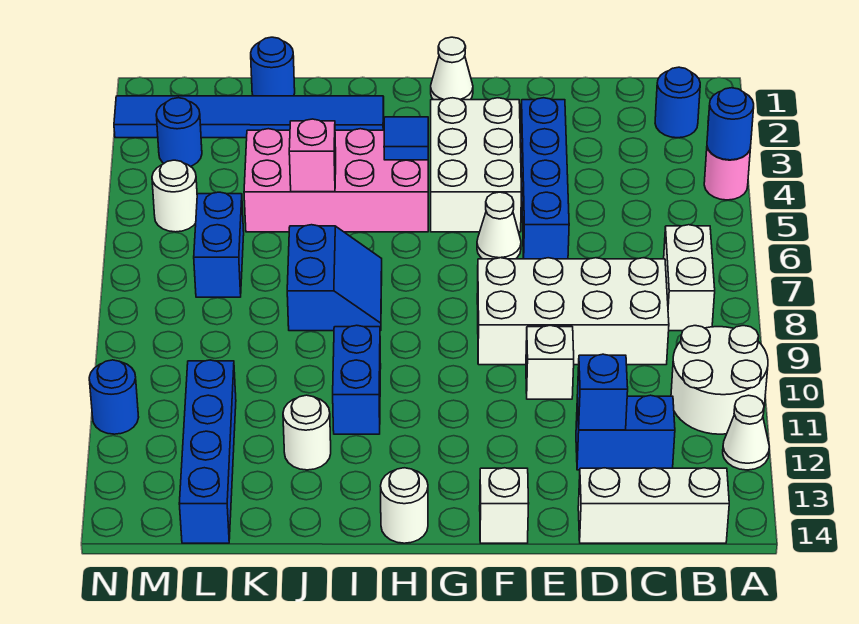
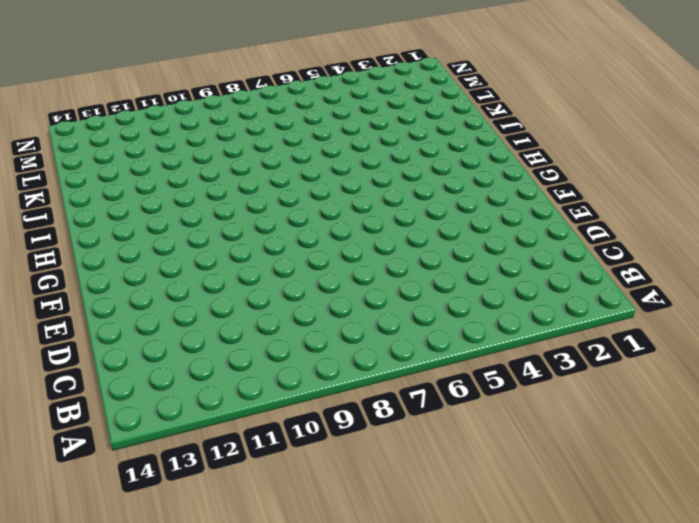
none -> pink 1x1 round brick [704,147,751,200]
none -> white 2x2 round brick [671,326,768,434]
none -> white 1x1 cone [723,395,769,470]
none -> blue 1x1 round brick [655,67,700,138]

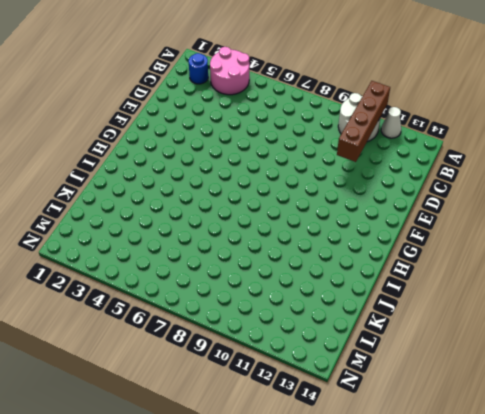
pink 2x2 round brick [210,47,249,95] -> pink 1x1 round brick [704,147,751,200]
brown 1x4 brick [337,81,390,162] -> none
none -> white 1x2 brick [664,225,715,331]
none -> white 1x3 brick [578,468,729,543]
none -> white 2x4 brick [477,258,669,365]
none -> blue 1x2 brick [576,395,675,470]

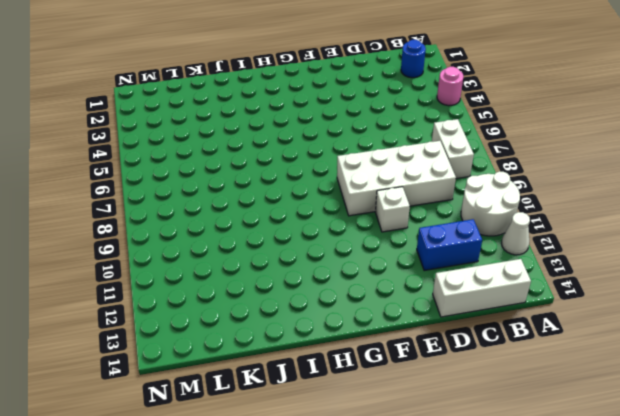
none -> blue 1x4 brick [521,98,569,259]
none -> white 2x3 brick [431,98,521,232]
none -> white 1x1 cone [477,192,521,259]
none -> white 1x1 brick [480,468,529,543]

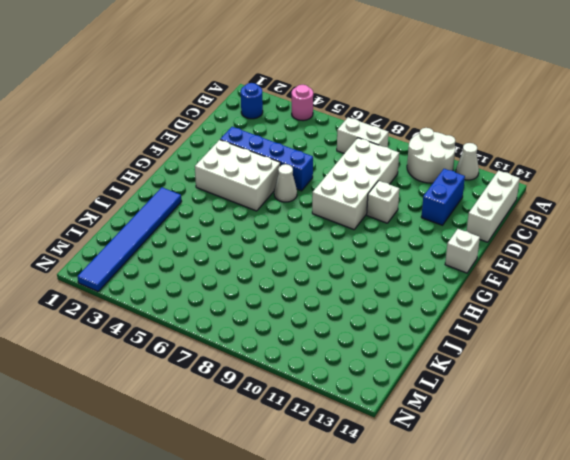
none -> white 1x1 cone [431,37,473,100]
none -> pink 2x4 brick [244,129,428,232]
none -> white 1x1 round brick [381,468,428,543]
none -> blue 2x2 slope [287,225,382,331]

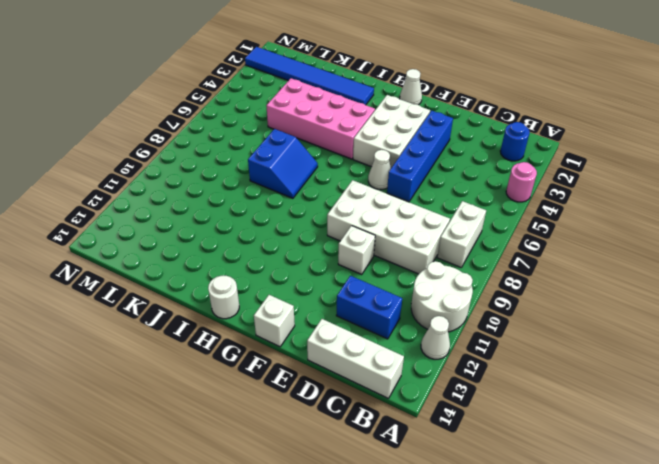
none -> blue 1x2 brick [333,325,381,434]
none -> white 1x1 round brick [283,395,331,470]
none -> blue 1x1 round brick [251,37,295,96]
none -> blue 1x2 brick [194,192,244,297]

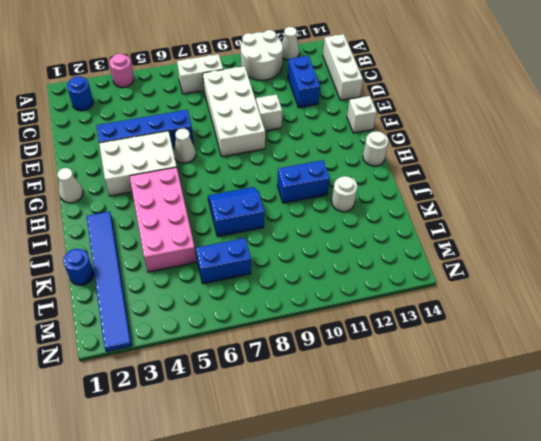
none -> blue 1x4 brick [179,360,236,543]
none -> blue 1x1 round brick [156,98,202,166]
none -> white 1x1 round brick [152,160,197,232]
none -> blue 1x1 round brick [89,360,139,434]

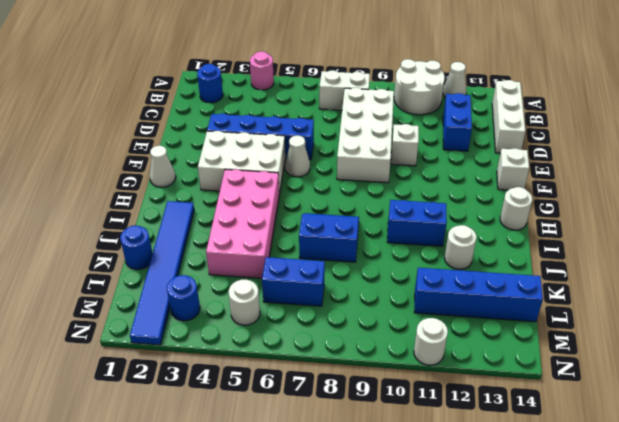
white 1x1 round brick [414,318,448,365] -> blue 1x1 round brick [89,360,139,434]
none -> blue 1x1 round brick [707,88,754,160]
none -> blue 1x1 brick [577,354,628,430]
none -> blue 1x1 tile [384,117,428,160]
none -> pink 1x1 brick [289,119,336,192]

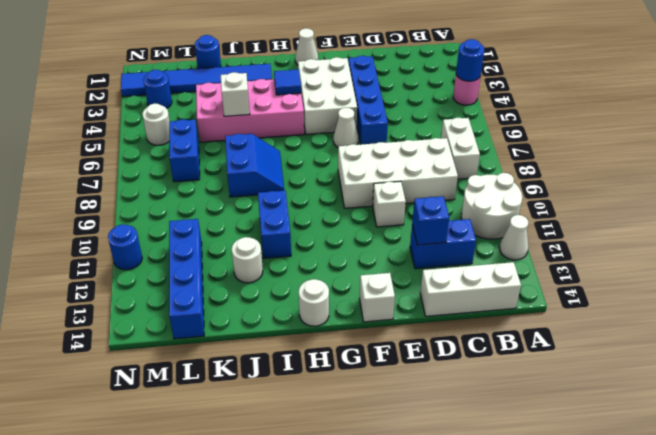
white 1x1 brick [221,72,250,116] -> pink 1x1 brick [289,119,336,192]
none -> blue 1x1 round brick [655,67,700,138]

